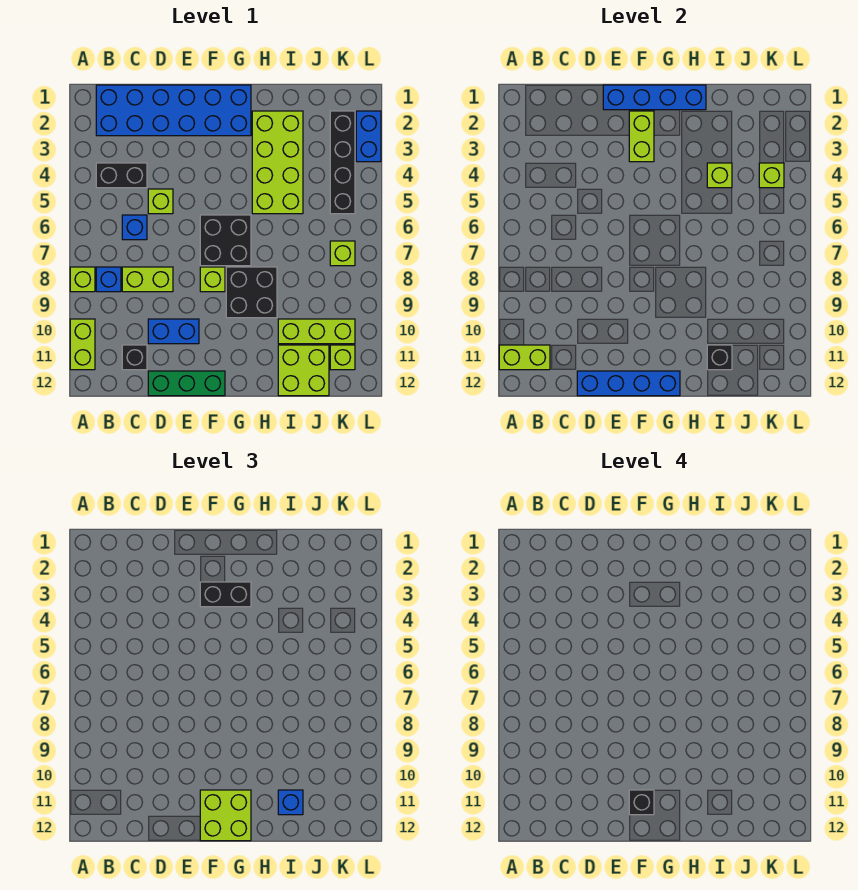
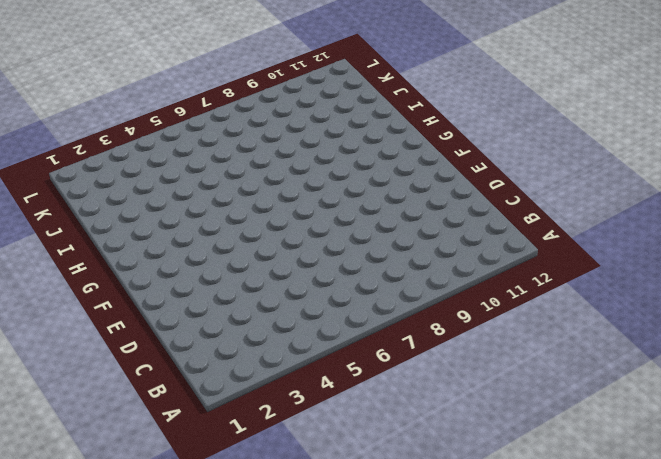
none -> lime 1x1 brick [70,267,95,292]
none -> lime 1x2 brick [70,319,95,370]
none -> blue 2x6 brick [96,85,251,136]
none -> black 1x2 brick [96,163,147,188]

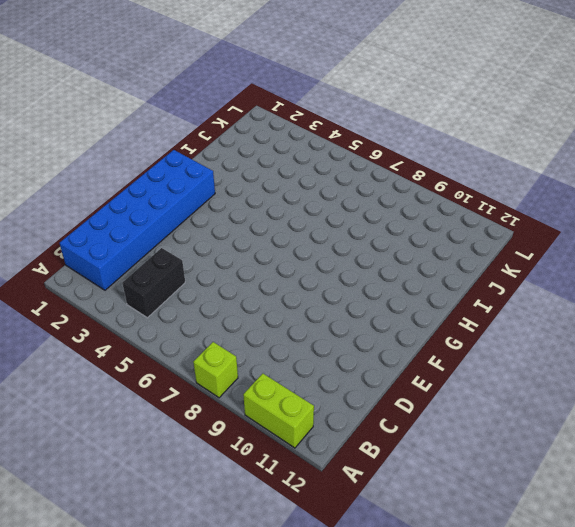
none -> blue 1x1 brick [96,267,121,292]
none -> blue 1x1 brick [122,215,147,240]
none -> lime 1x2 brick [122,267,173,292]
none -> black 1x1 brick [122,345,147,370]

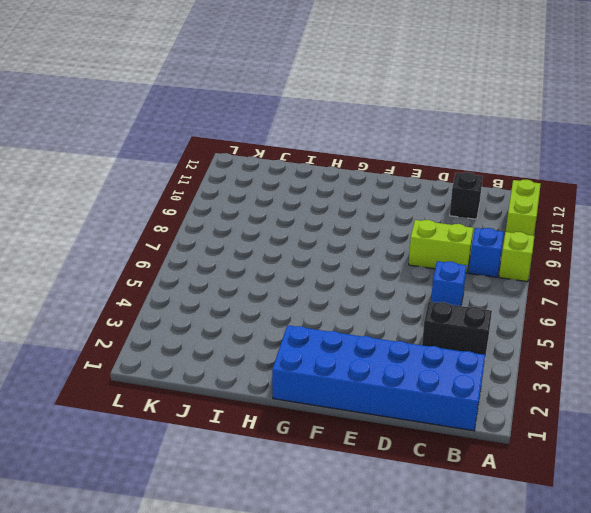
none -> lime 1x1 brick [148,189,173,214]
none -> blue 1x2 brick [148,319,199,344]
none -> green 1x3 brick [148,371,225,396]
none -> black 2x2 brick [200,215,251,266]

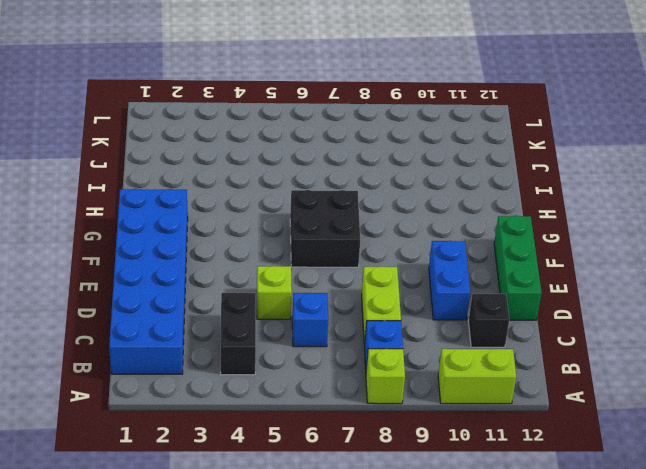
none -> lime 1x1 brick [200,267,225,292]
none -> black 2x2 brick [226,267,277,318]
none -> lime 2x4 brick [252,111,303,214]
none -> lime 1x3 brick [278,319,355,344]

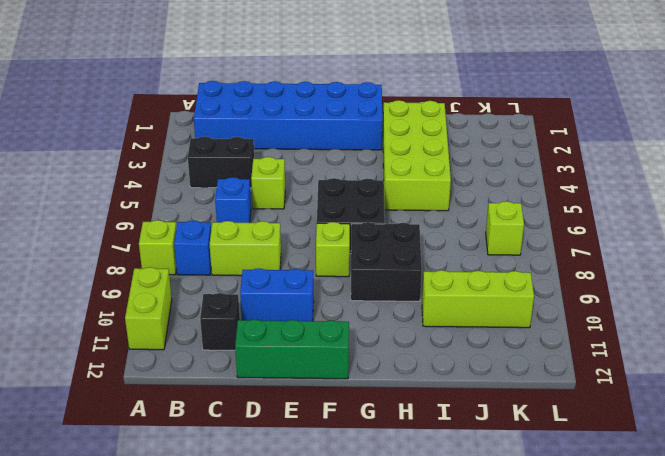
none -> lime 2x2 brick [278,345,329,396]
none -> black 1x4 brick [330,111,355,214]
none -> lime 1x1 brick [330,345,355,370]
none -> blue 1x2 brick [356,111,381,162]

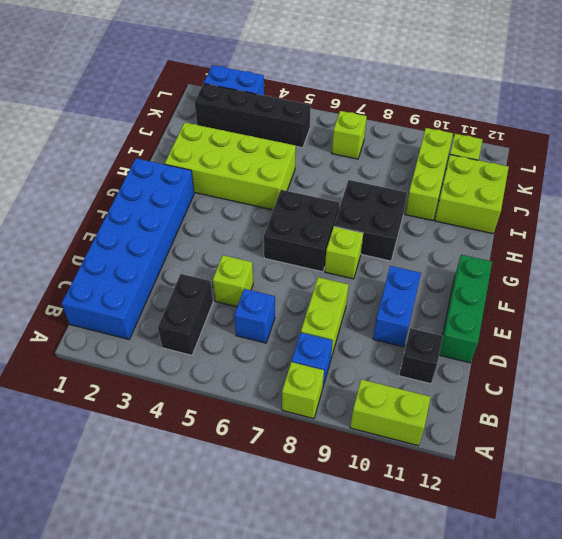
none -> lime 1x2 brick [499,345,550,370]
none -> blue 1x4 brick [577,371,680,396]
none -> blue 1x4 brick [603,85,706,110]
none -> lime 1x2 brick [629,111,654,162]

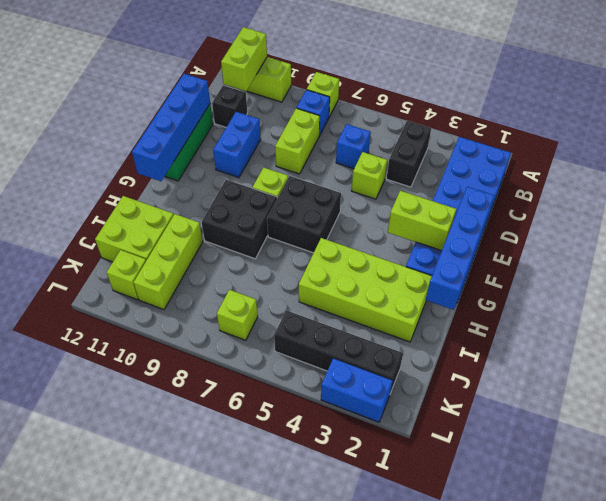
none -> lime 1x1 brick [707,163,732,188]
none -> black 1x1 brick [707,345,732,370]
none -> lime 1x1 brick [759,163,784,188]
none -> black 1x2 brick [200,582,251,607]

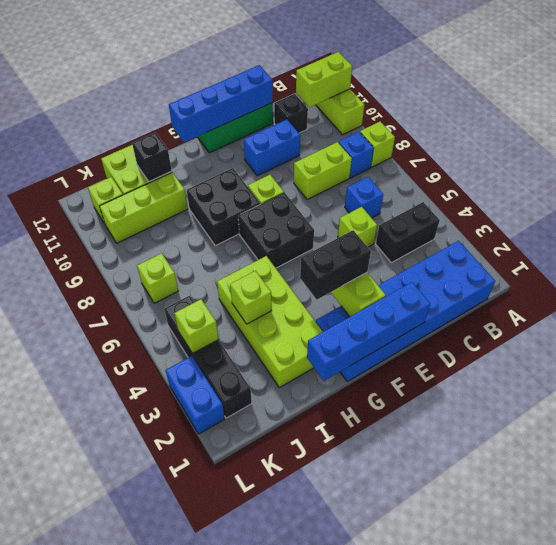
none -> lime 2x2 brick [200,790,251,841]
none -> blue 1x1 brick [278,790,303,815]
none -> black 1x1 brick [629,790,654,815]

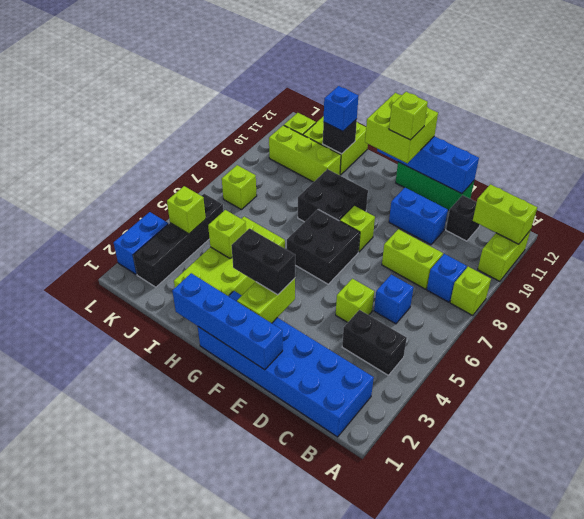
lime 1x1 brick [389,92,428,140] -> black 1x1 brick [629,790,654,815]

